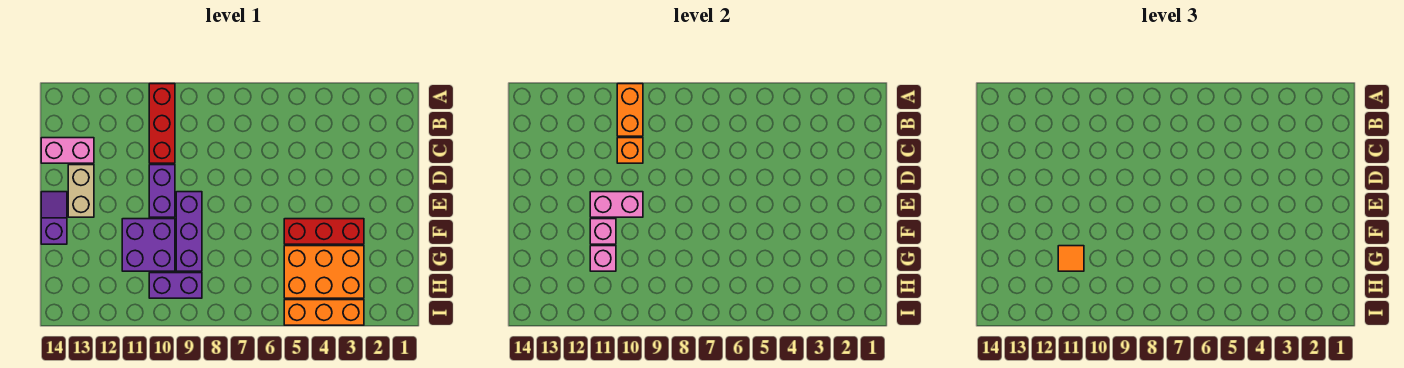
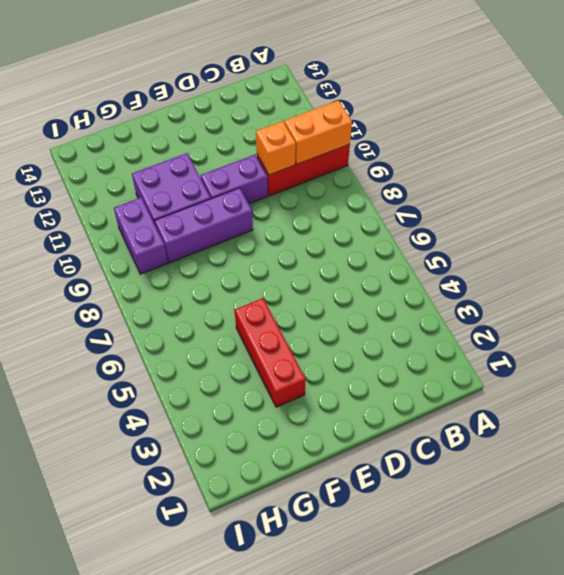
none -> pink 1x2 brick [41,138,94,163]
none -> tan 1x2 brick [68,165,94,217]
none -> purple 1x2 slope [41,192,67,244]

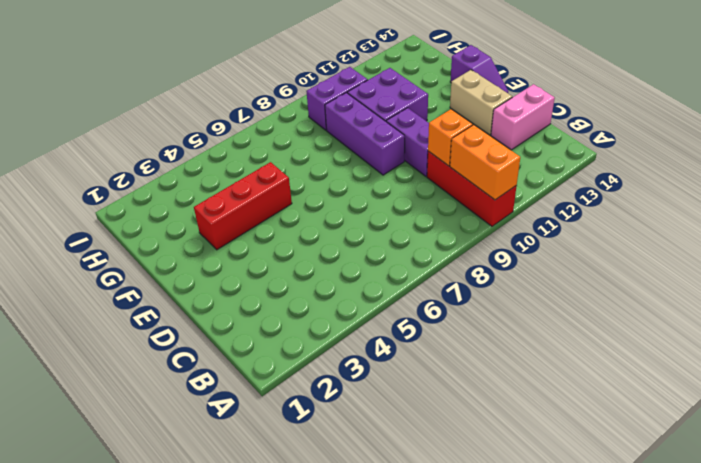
none -> orange 2x3 brick [284,246,364,298]
none -> orange 1x3 brick [284,300,364,325]
none -> pink 1x2 brick [590,192,643,217]

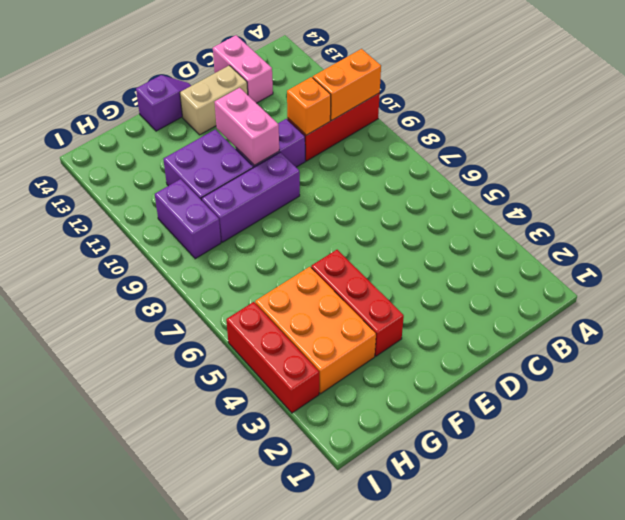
red 1x3 brick [226,302,319,413] -> orange 1x3 brick [284,300,364,325]
none -> pink 1x1 brick [590,219,616,244]
none -> pink 1x1 brick [590,246,616,271]
none -> orange 1x1 tile [1058,246,1084,271]

